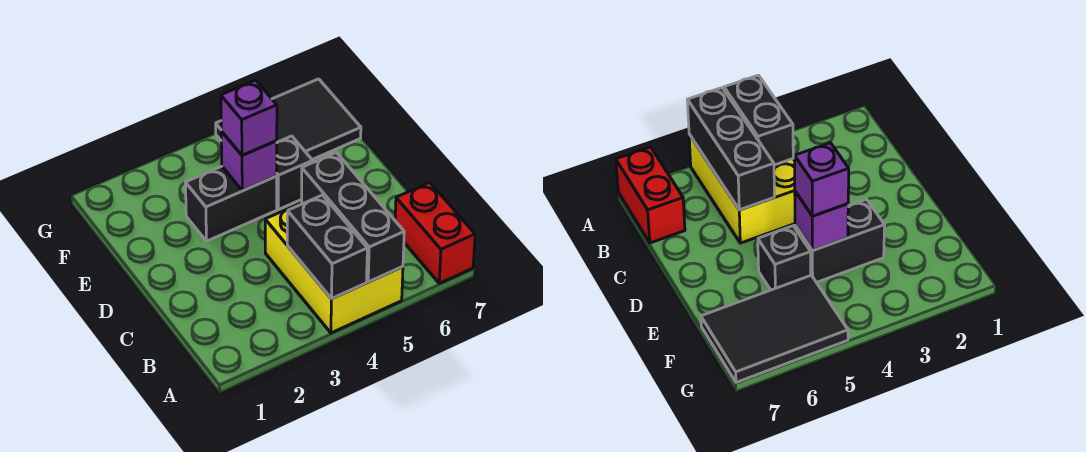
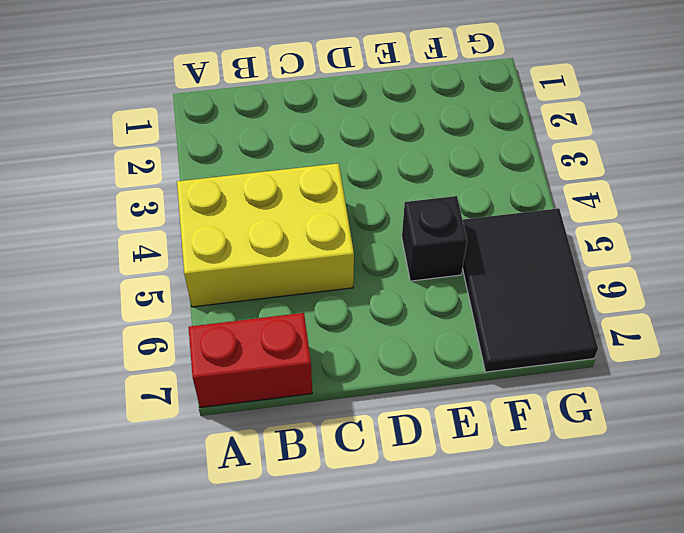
none -> black 1x2 brick [185,166,277,241]
none -> black 1x2 brick [287,195,367,299]

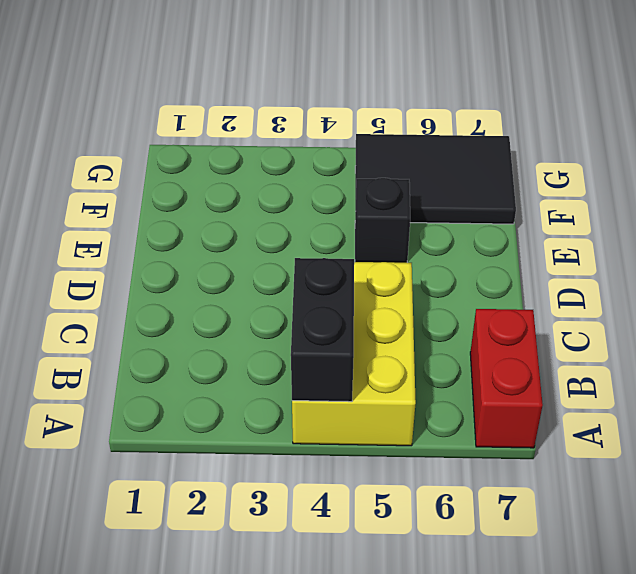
none -> black 1x2 brick [185,166,277,241]
none -> black 1x3 brick [302,153,404,282]

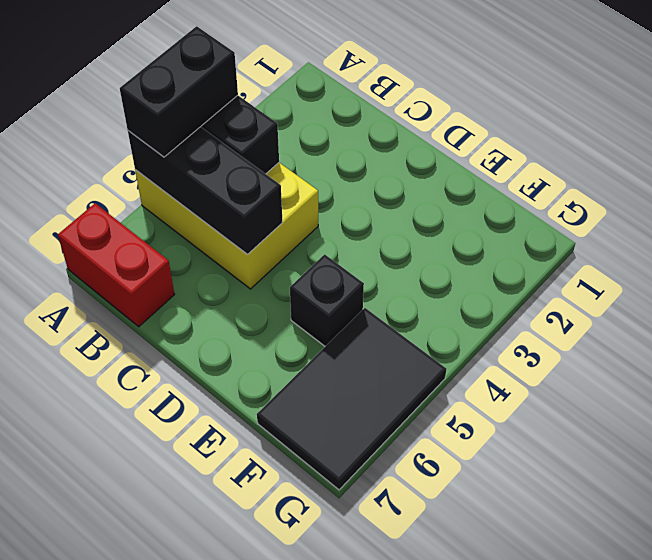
black 1x2 brick [120,26,238,157] -> black 1x2 brick moved to [185,166,277,241]
none -> purple 1x1 brick [221,131,277,191]
none -> purple 1x1 brick [221,80,277,155]

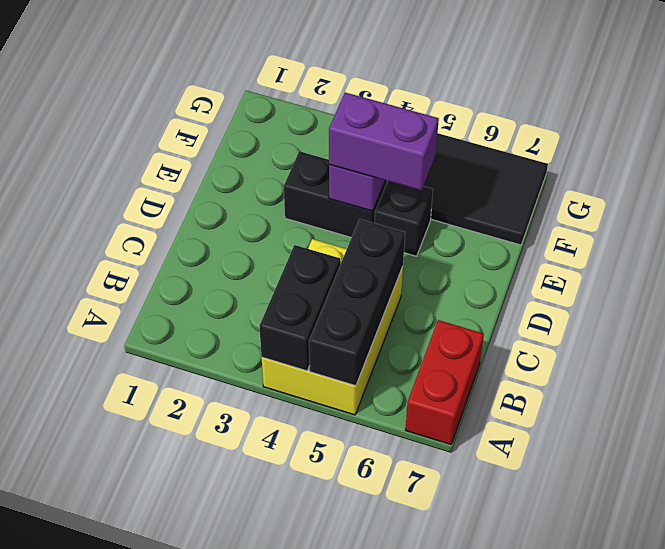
purple 1x2 brick [329,93,439,190] -> purple 1x1 brick [221,80,277,155]

